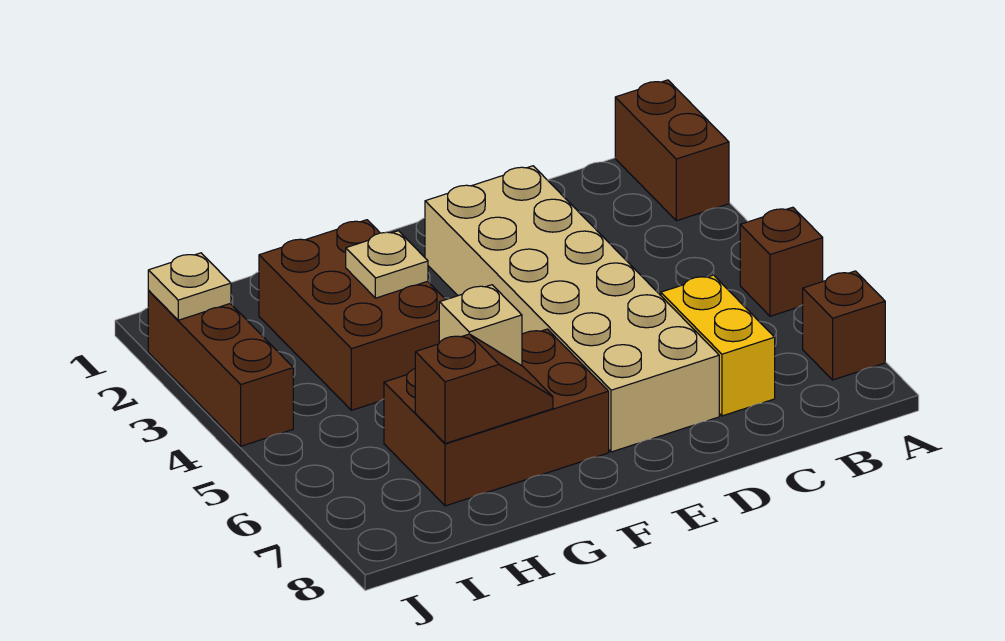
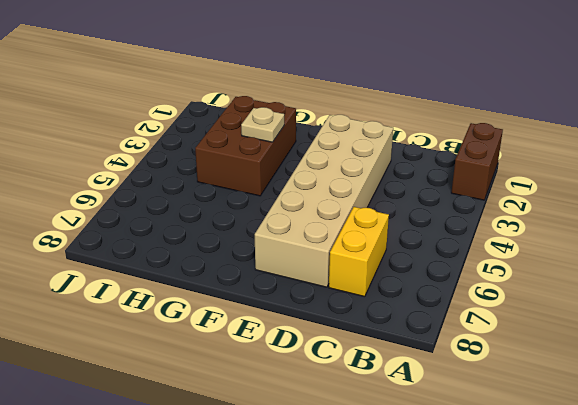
none -> brown 1x1 brick [740,207,823,316]
none -> brown 1x1 brick [803,271,885,380]
none -> brown 2x3 brick [384,329,609,506]

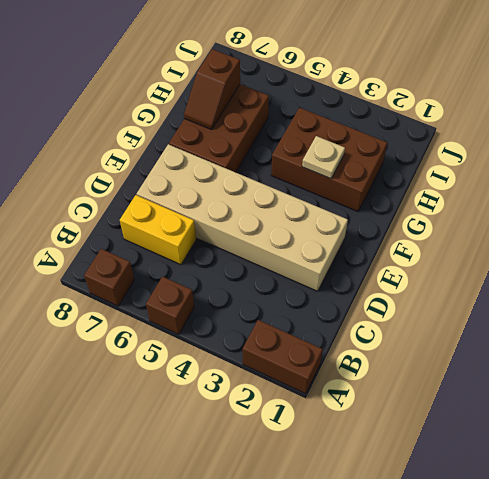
none -> brown 1x3 brick [148,291,293,446]
none -> tan 1x1 brick [439,285,522,366]
none -> tan 1x1 plate [148,253,231,320]

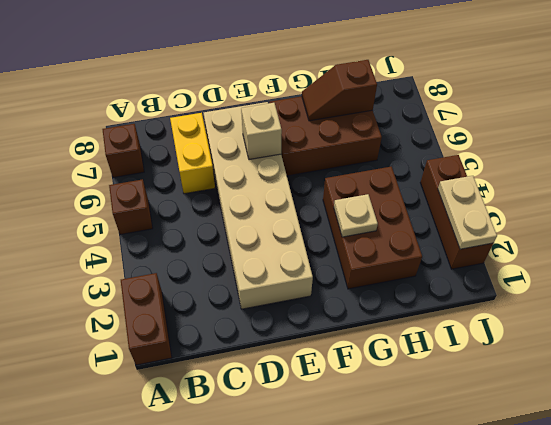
tan 1x1 brick [241,103,282,160] -> tan 1x1 brick moved to [439,285,522,366]
tan 1x2 plate [438,176,497,249] -> tan 1x1 plate [148,253,231,320]

